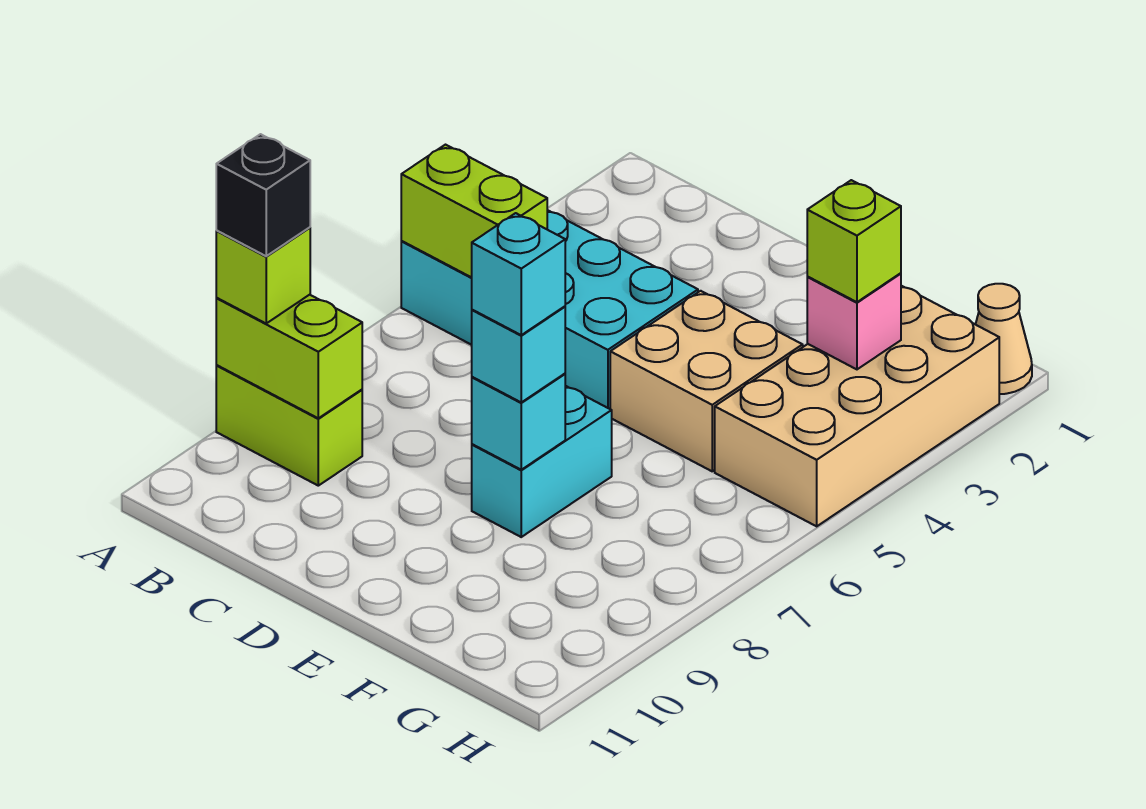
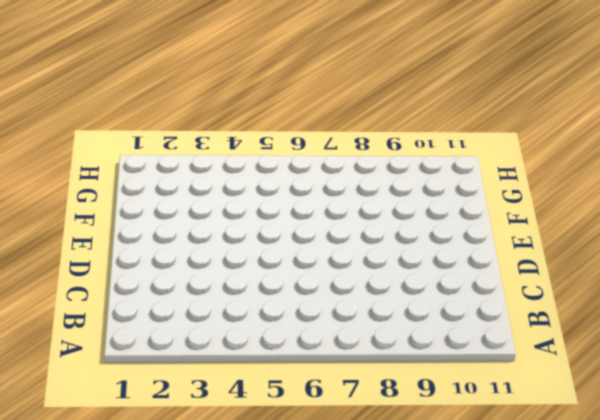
none -> cyan 2x4 brick [401,210,698,409]
none -> lime 1x2 brick [216,365,362,486]
none -> tan 2x2 brick [610,291,803,471]

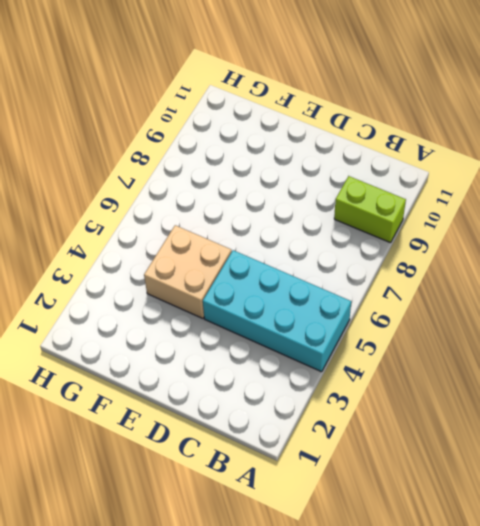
none -> cyan 1x2 brick [472,386,612,537]
none -> tan 2x4 brick [715,286,999,526]
none -> tan 1x1 cone [976,284,1032,394]

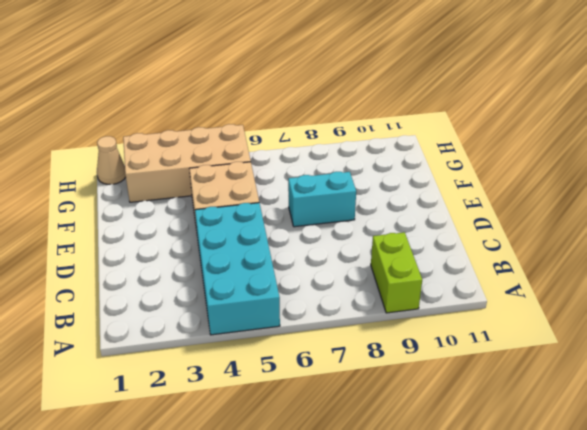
none -> lime 1x2 brick [401,145,547,278]
none -> lime 1x2 brick [216,295,362,418]
none -> cyan 1x1 brick [472,374,565,470]

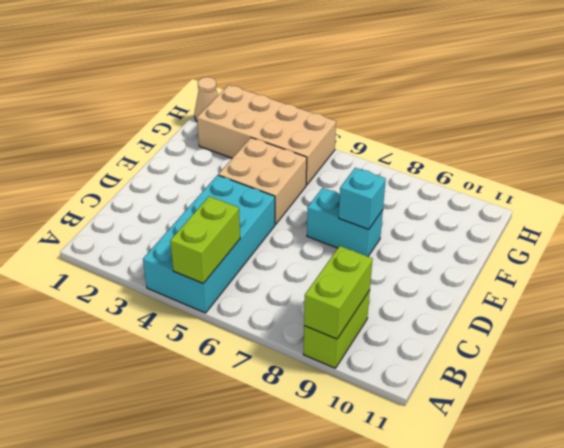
none -> pink 1x1 brick [807,273,901,369]
none -> lime 1x1 brick [216,227,310,323]
none -> cyan 1x1 brick [472,306,565,402]

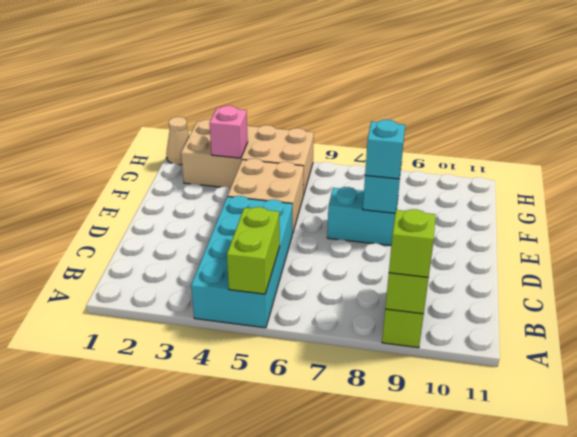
none -> lime 1x1 brick [807,180,901,302]
none -> black 1x1 brick [216,134,310,256]
none -> cyan 1x1 brick [472,213,565,335]

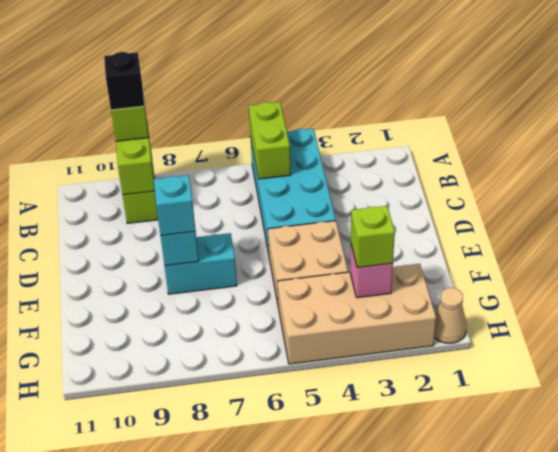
none -> cyan 1x1 brick [472,213,565,335]

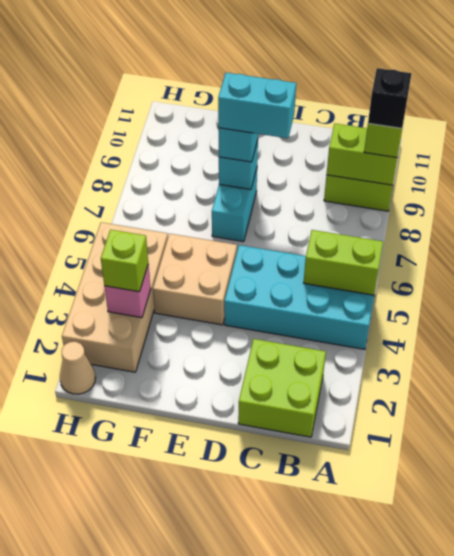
lime 2x2 brick [238,339,326,437] -> none
cyan 1x2 brick [218,73,296,138] -> cyan 1x1 brick [472,213,565,335]

